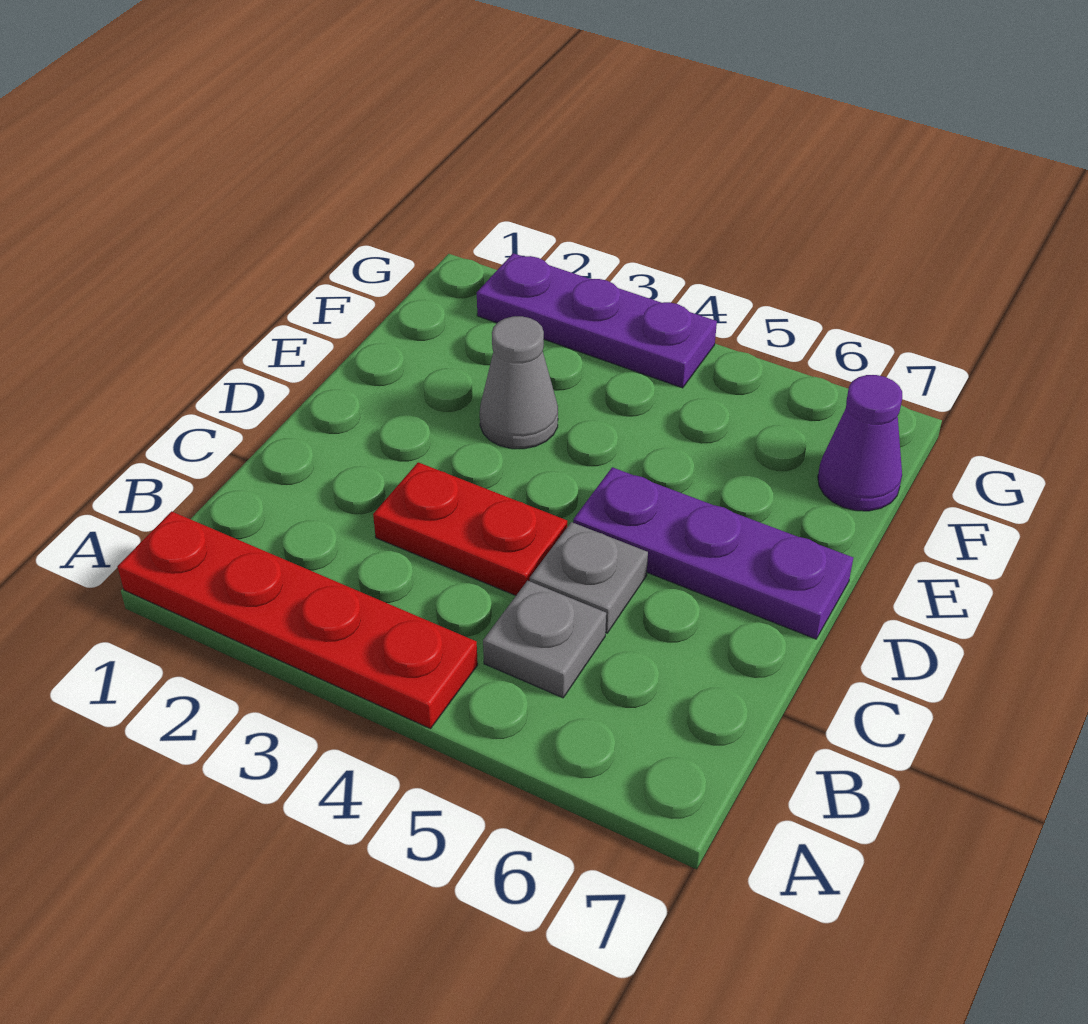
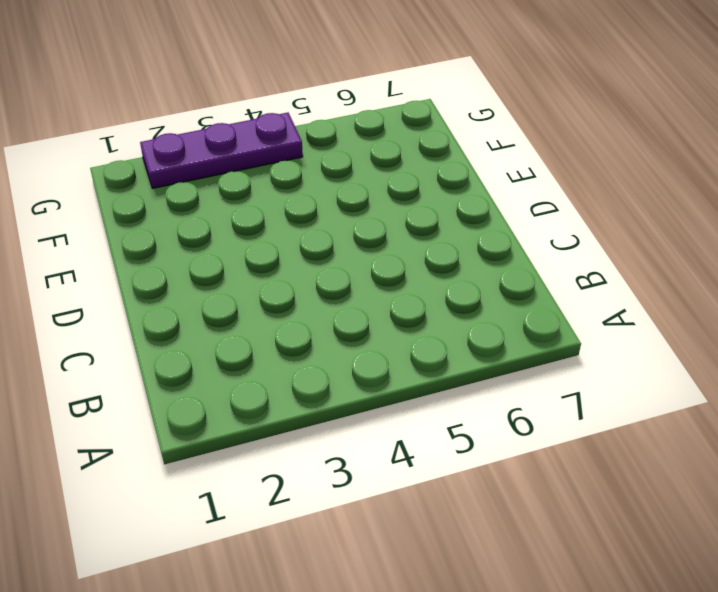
none -> red 1x4 plate [117,511,478,729]
none -> grey 1x1 plate [483,581,606,698]

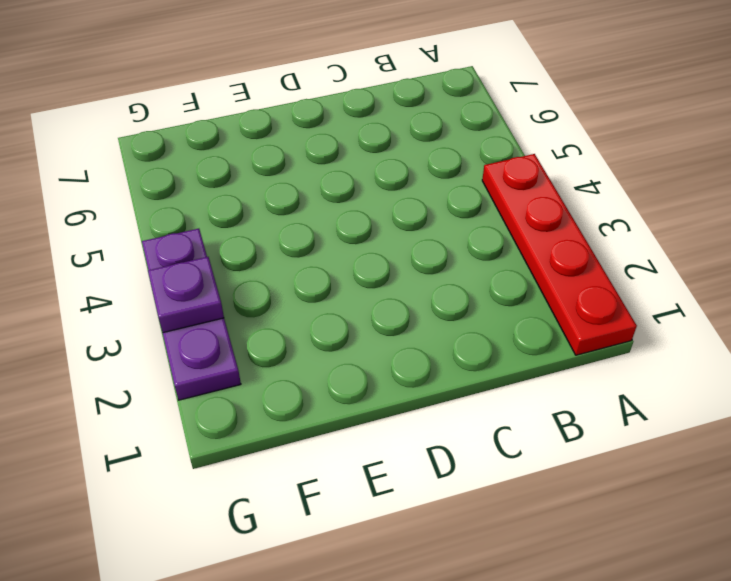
purple 1x1 plate [148,257,224,333] -> none
none -> grey 1x1 plate [483,581,606,698]
none -> red 1x2 plate [373,462,567,596]

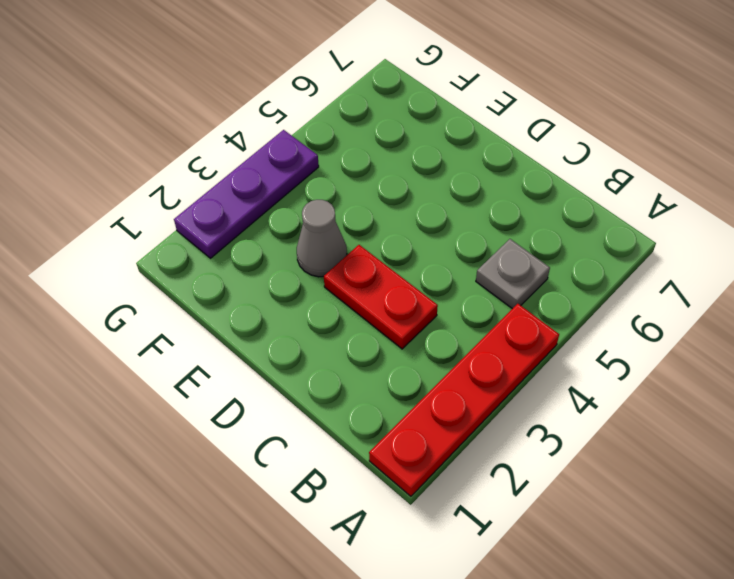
red 1x2 plate [324,245,438,349] -> red 1x2 plate turned to [373,462,567,596]
none -> grey 1x1 plate [530,522,648,633]
none -> purple 1x3 plate [573,467,853,639]

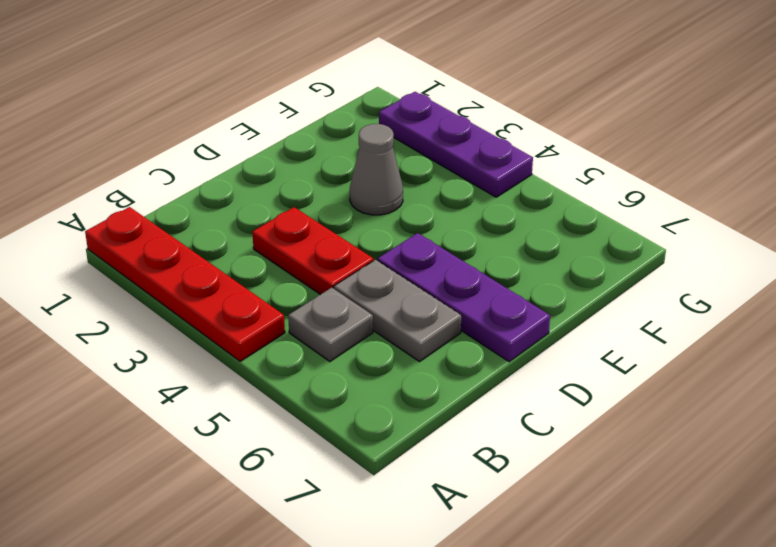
grey 1x2 plate [334,260,462,362] -> grey 1x1 plate [530,522,648,633]
none -> purple 1x1 cone [818,375,902,511]

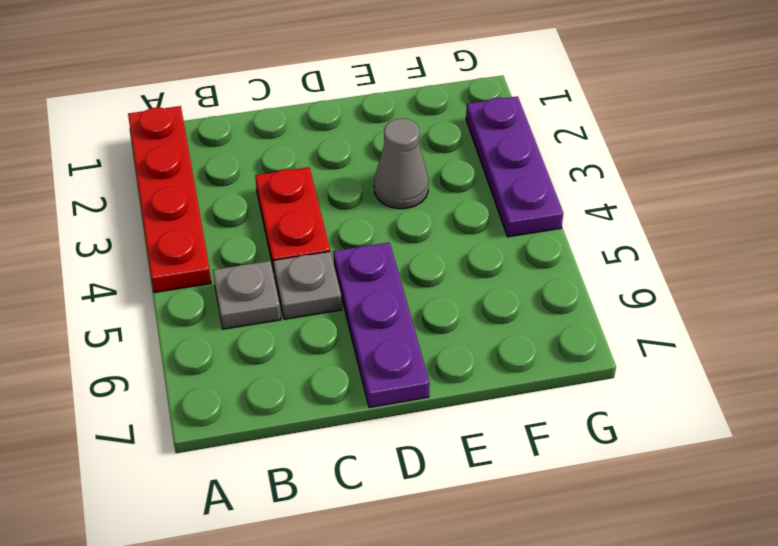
none -> purple 1x1 cone [818,375,902,511]

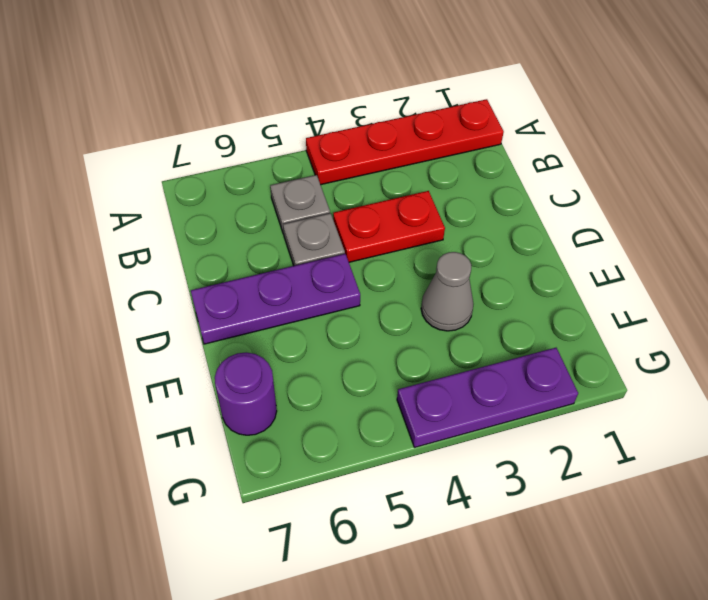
purple 1x1 round brick [215,352,277,435] -> purple 1x1 cone [818,375,902,511]

